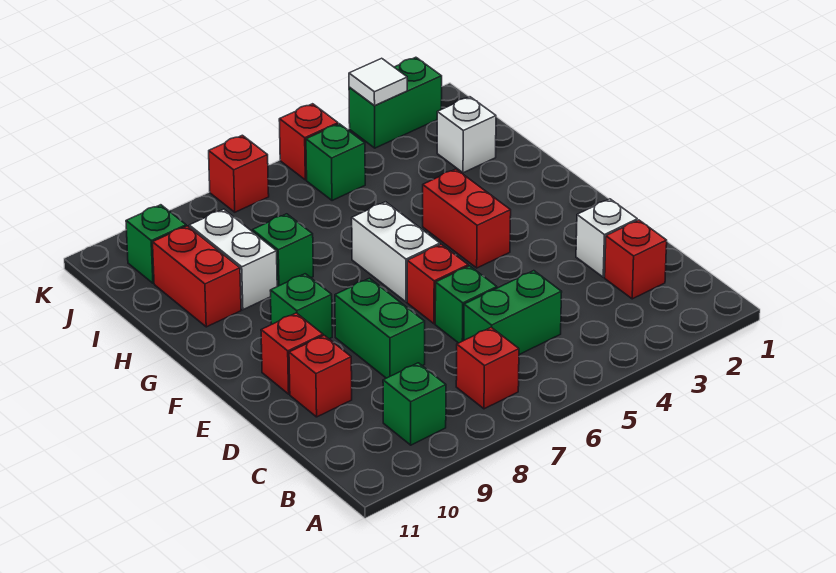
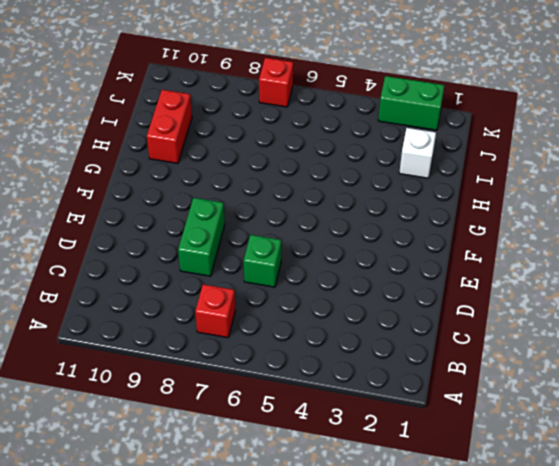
none -> green 1x1 brick [383,363,446,445]
none -> red 1x1 brick [605,220,667,299]
none -> green 1x2 brick [464,271,562,355]

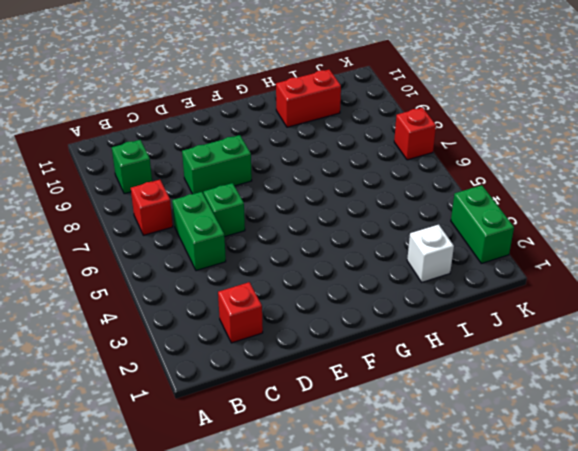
none -> white 1x1 brick [576,199,637,277]
none -> red 1x1 brick [289,335,352,417]
none -> red 1x1 brick [407,244,468,324]

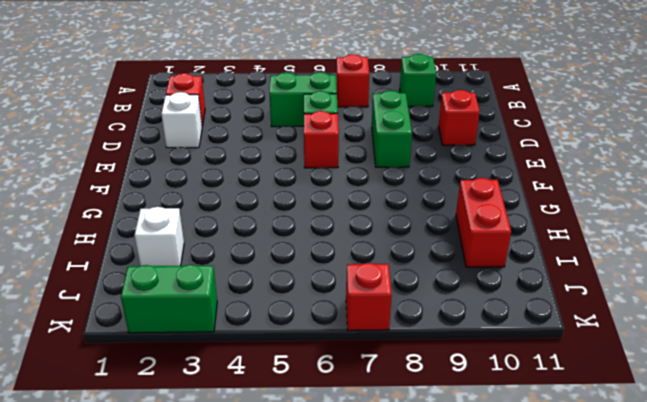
none -> red 1x1 brick [261,313,323,394]
none -> red 1x2 brick [423,169,511,268]
none -> white 1x2 brick [352,202,440,302]

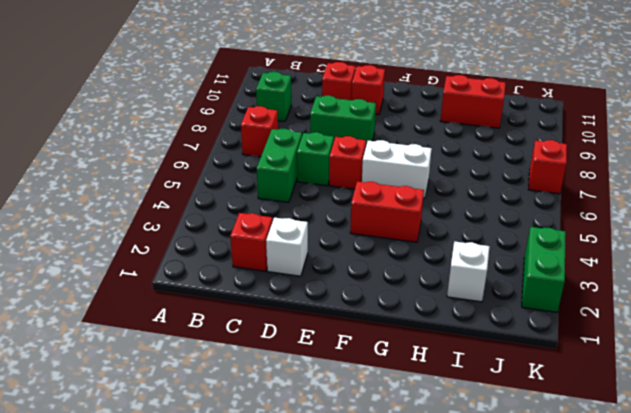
none -> green 1x1 brick [270,274,332,339]
none -> green 1x1 brick [252,214,313,286]
none -> white 1x2 brick [189,209,277,310]

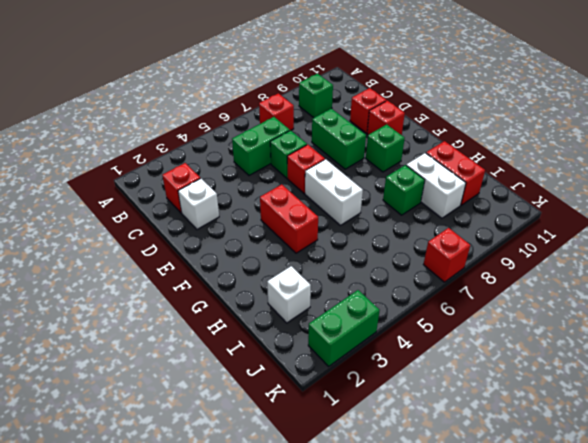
none -> green 1x1 brick [306,124,365,201]
none -> green 1x1 brick [126,205,186,283]
none -> red 1x1 brick [279,104,338,180]

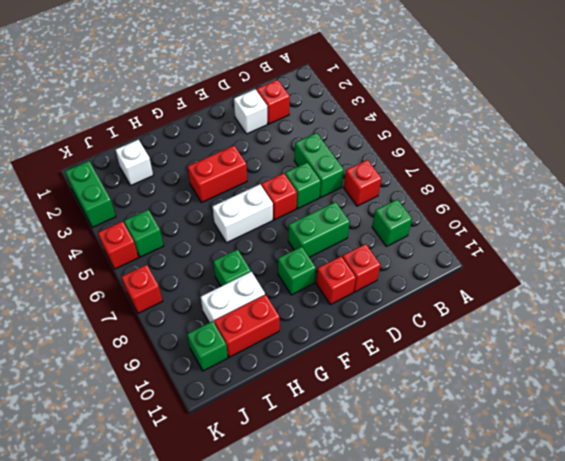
none -> white 1x1 tile [349,58,407,106]

